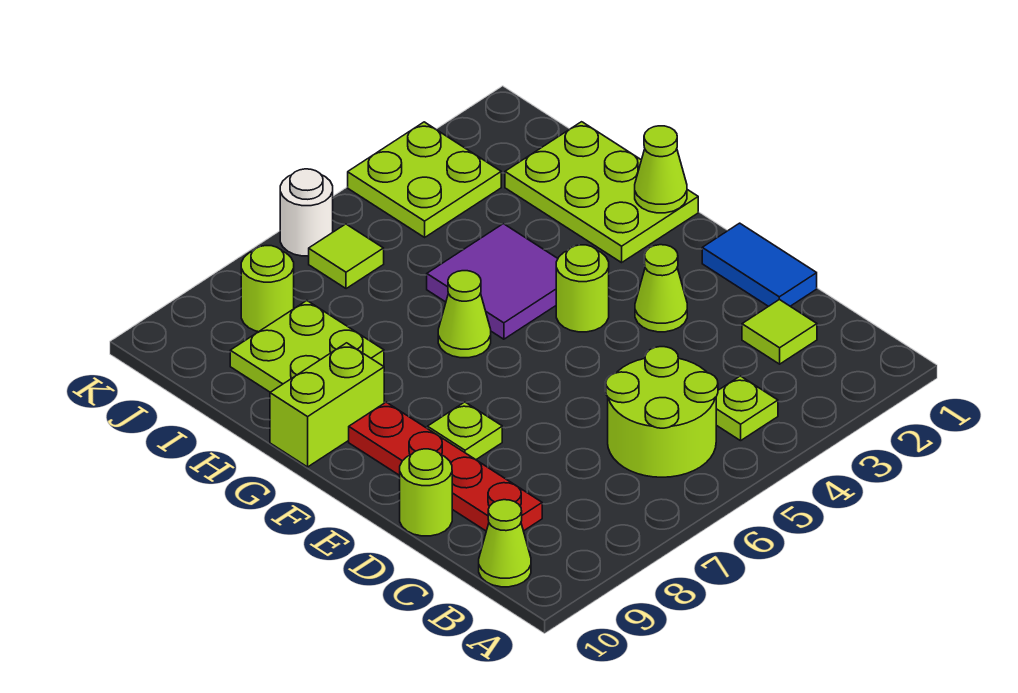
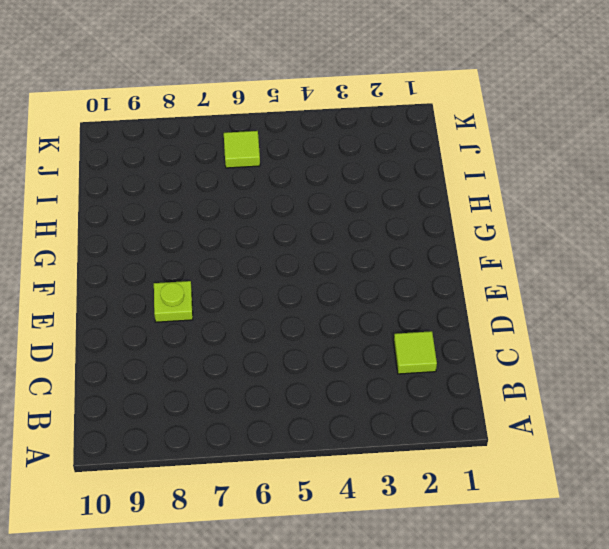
none -> lime 1x1 plate [716,376,778,441]
none -> lime 2x2 round brick [606,347,718,477]
none -> lime 1x1 cone [479,500,531,587]

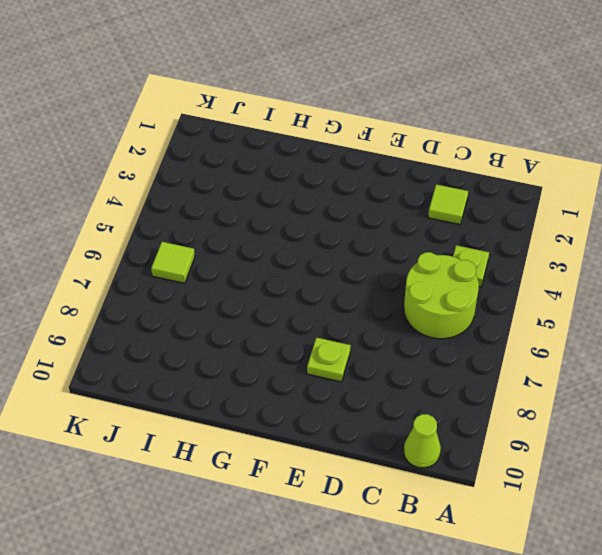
none -> red 1x4 plate [349,402,542,531]
none -> blue 1x2 tile [702,223,817,306]
none -> lime 1x1 round brick [400,449,452,536]

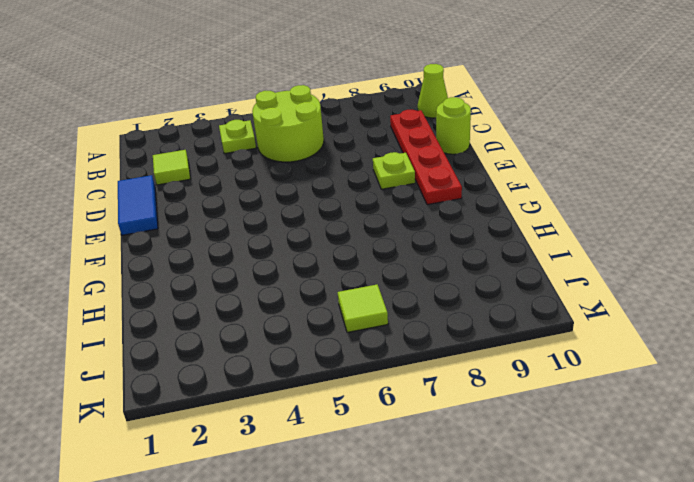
none -> lime 1x1 cone [635,245,687,332]
none -> lime 1x1 round brick [556,245,609,332]
none -> lime 2x3 plate [505,122,698,263]

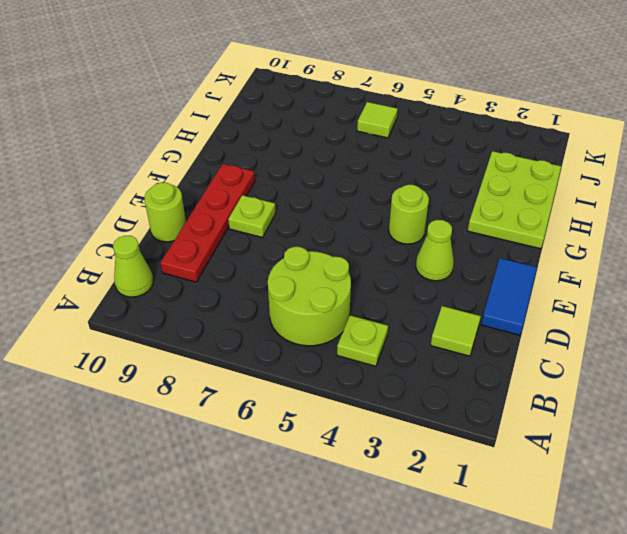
none -> purple 2x2 tile [427,224,558,339]
none -> lime 1x1 cone [438,271,491,358]
none -> lime 1x2 brick [270,343,384,467]

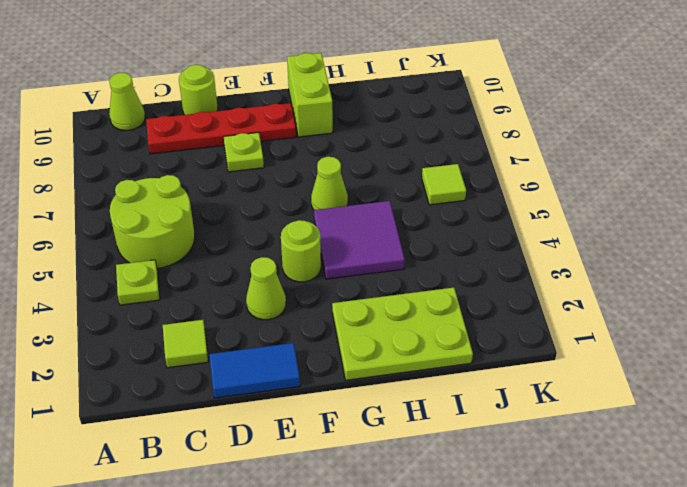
none -> lime 2x2 plate [230,301,384,392]
none -> lime 2x2 plate [348,122,501,237]
none -> lime 1x1 round brick [241,246,294,332]

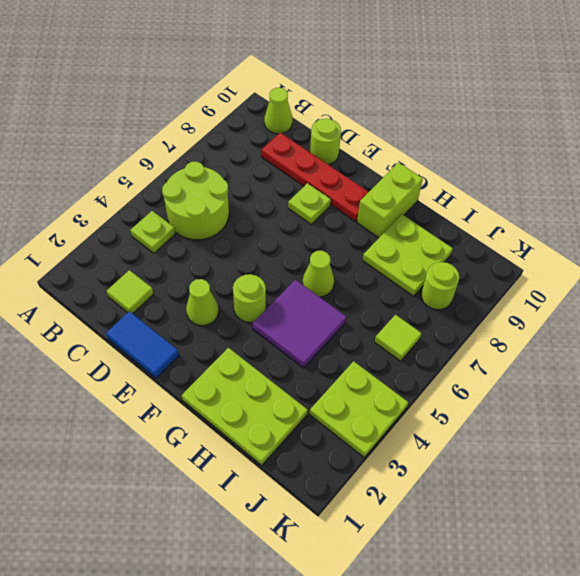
none -> white 1x1 round brick [280,169,333,256]
none -> lime 1x1 cone [635,126,687,213]

